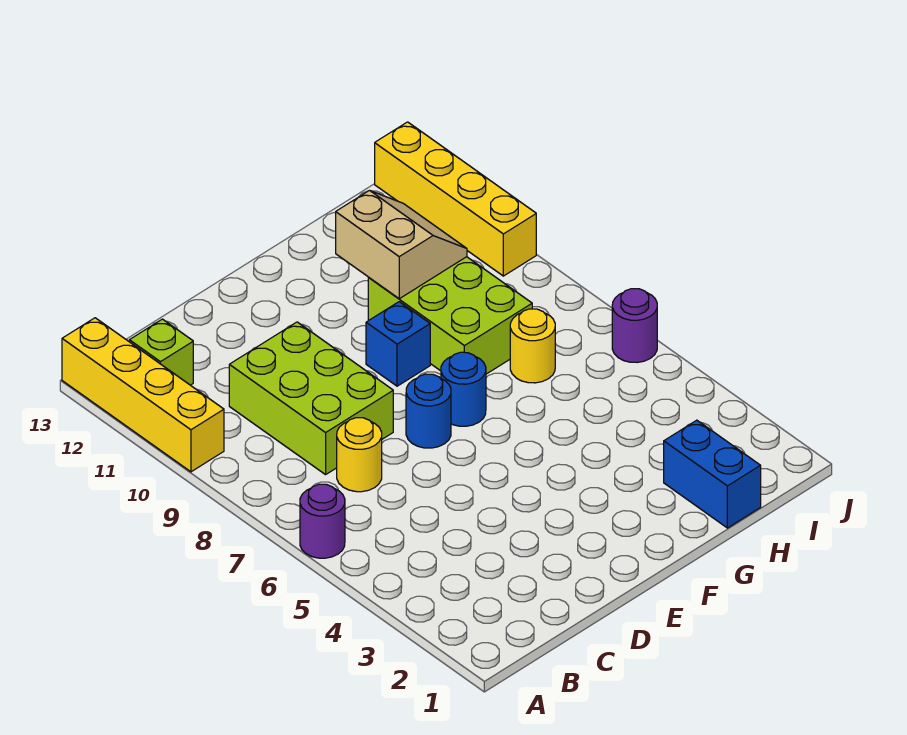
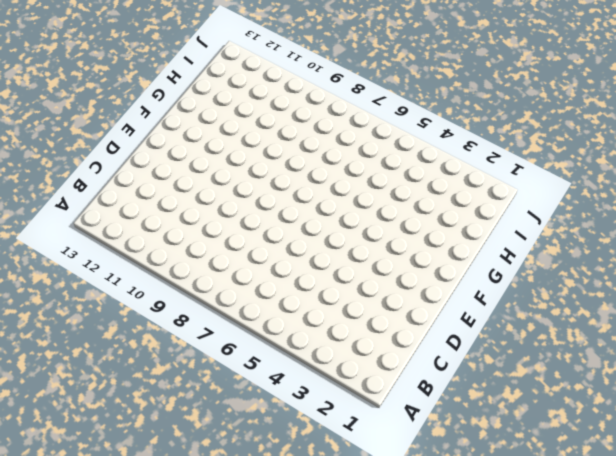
none -> purple 1x1 round brick [300,484,345,558]
none -> yellow 1x4 brick [62,318,224,472]
none -> lime 1x1 brick [129,319,193,385]

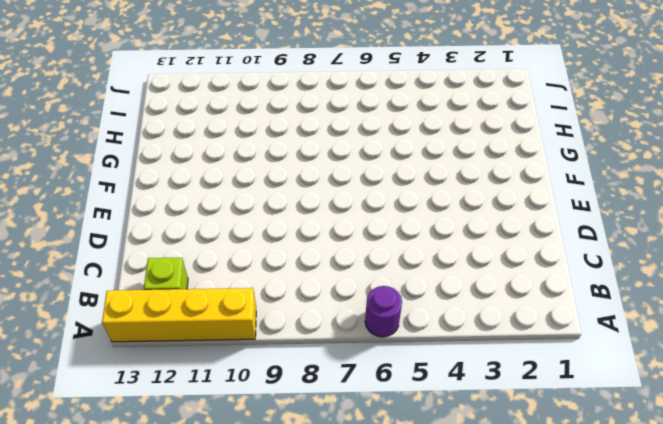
none -> yellow 1x1 round brick [337,418,382,492]
none -> lime 2x3 brick [229,322,393,475]
none -> blue 1x1 round brick [406,374,451,448]

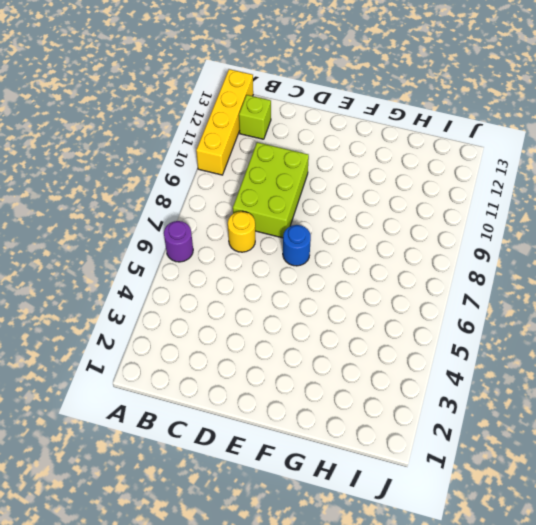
none -> blue 1x1 round brick [441,352,486,426]
none -> blue 1x1 brick [366,302,430,386]
none -> lime 2x3 brick [368,257,532,374]

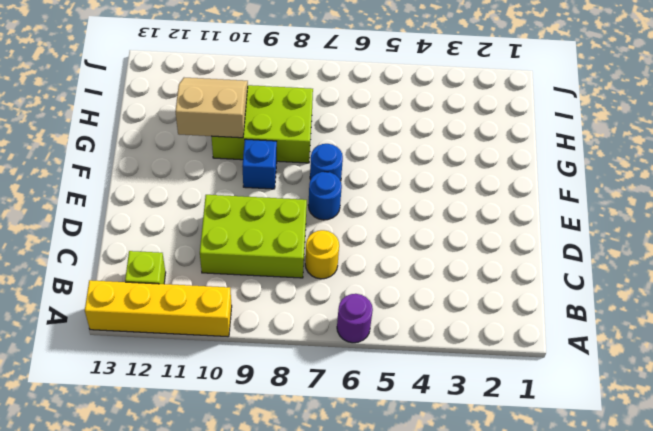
none -> blue 1x2 brick [664,420,761,528]
none -> yellow 1x1 round brick [510,309,555,383]
none -> purple 1x1 round brick [612,289,657,363]

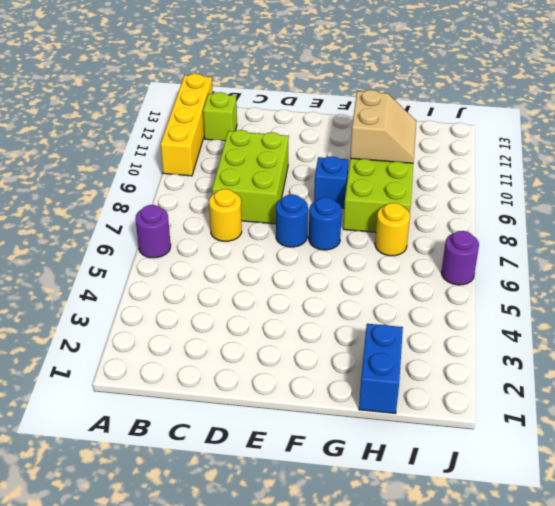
none -> yellow 1x4 brick [375,122,536,276]

